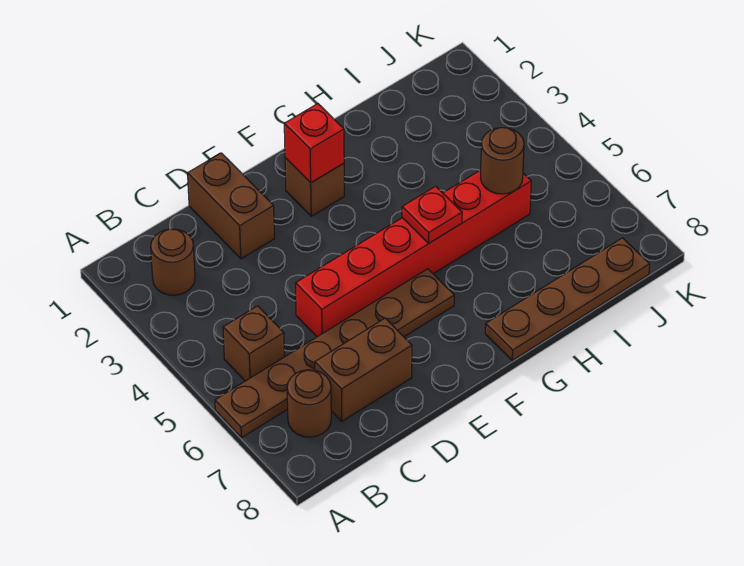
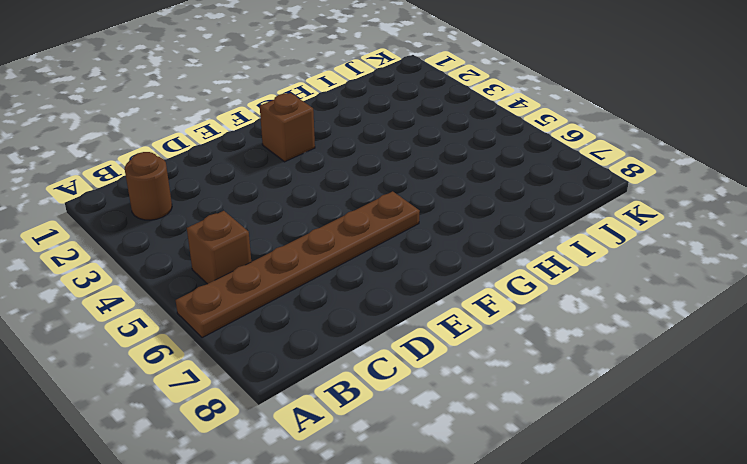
none -> brown 1x1 round brick [287,370,331,437]
none -> brown 1x2 brick [315,318,412,421]
none -> brown 1x2 brick [188,153,274,259]

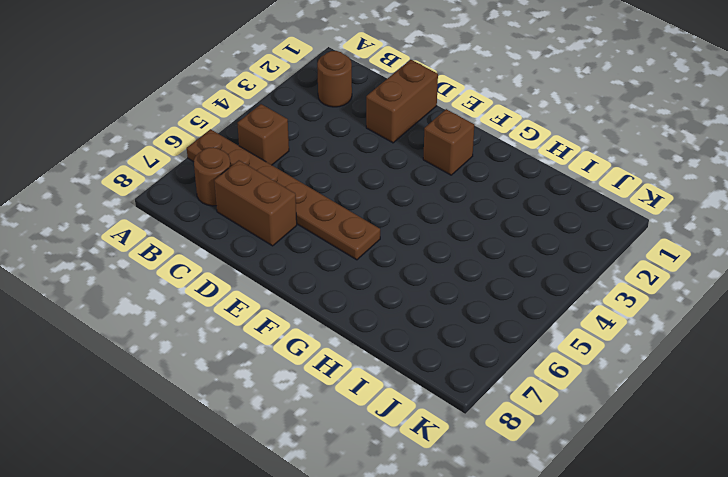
none -> red 1x6 brick [295,170,531,337]
none -> brown 1x4 plate [485,238,650,361]
none -> red 1x1 brick [284,104,344,183]

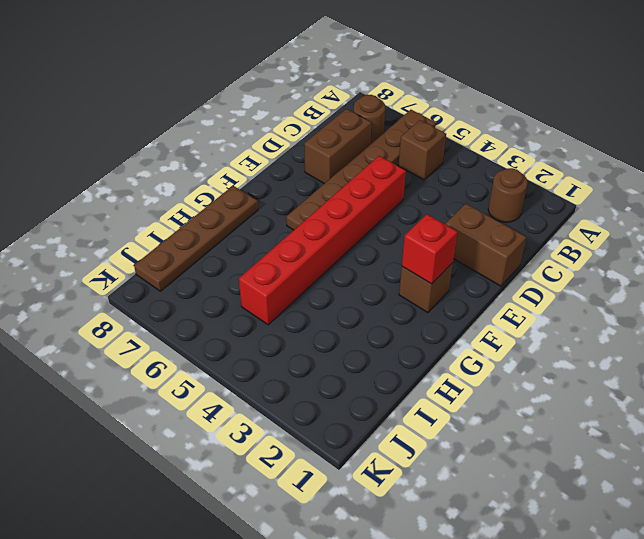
none -> red 1x1 plate [402,186,462,243]
none -> brown 1x1 round brick [481,128,524,194]

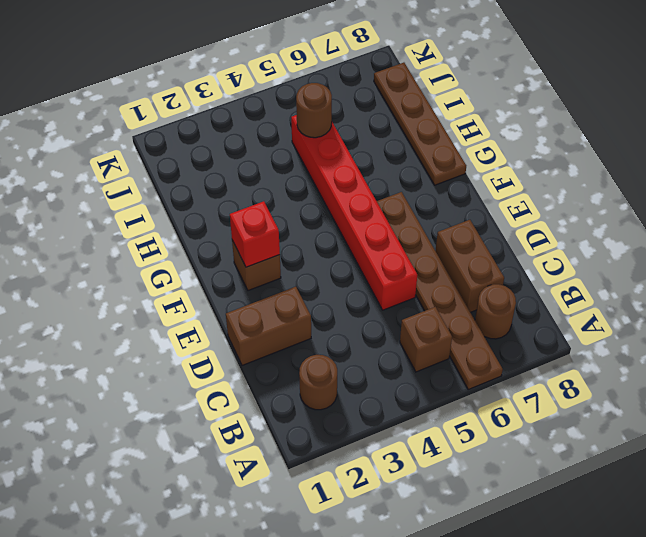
none -> red 1x1 plate [402,186,462,243]

